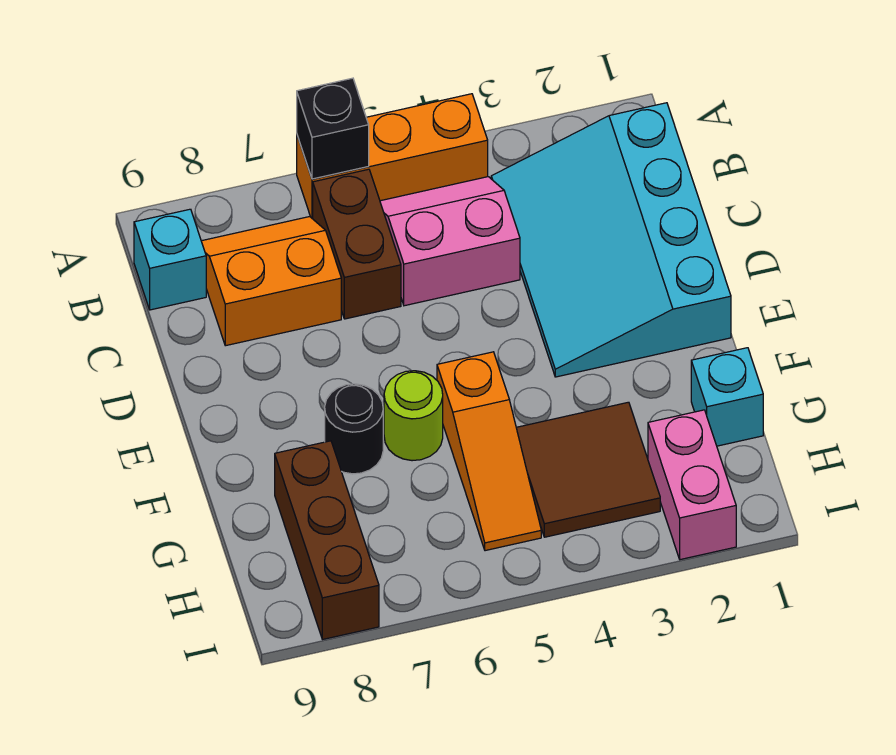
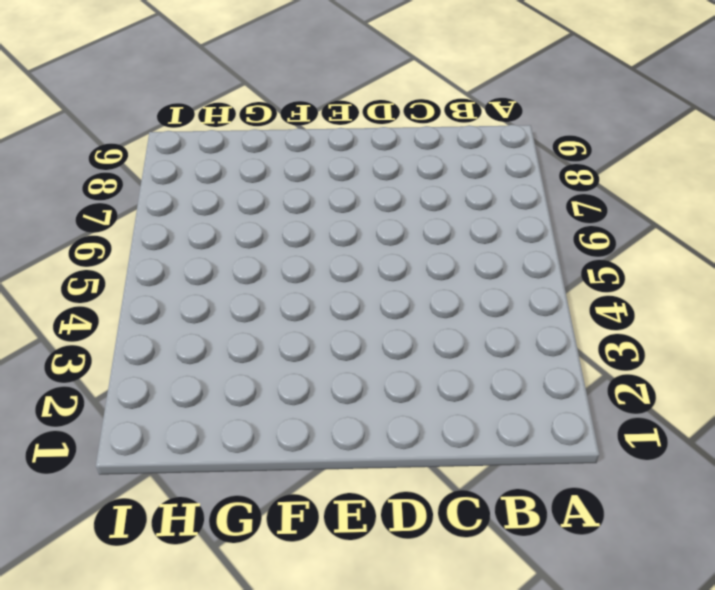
none -> orange 1x3 brick [297,94,488,219]
none -> cyan 3x4 slope [491,103,731,377]
none -> pink 2x2 slope [380,177,520,306]

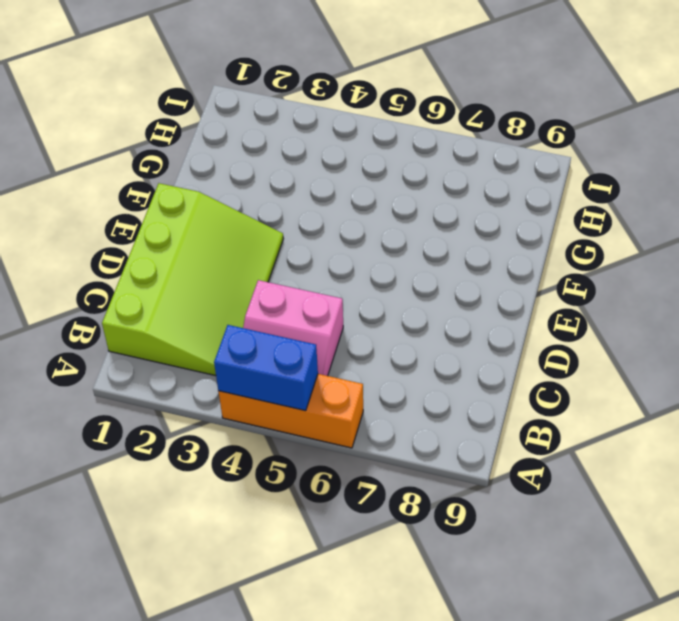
blue 1x2 brick [214,325,318,411] -> none
lime 3x4 slope [102,183,283,376] -> cyan 3x4 slope [491,103,731,377]
none -> brown 1x2 brick [313,169,401,319]
none -> orange 2x2 slope [201,217,341,346]
none -> cyan 1x1 brick [134,209,206,310]

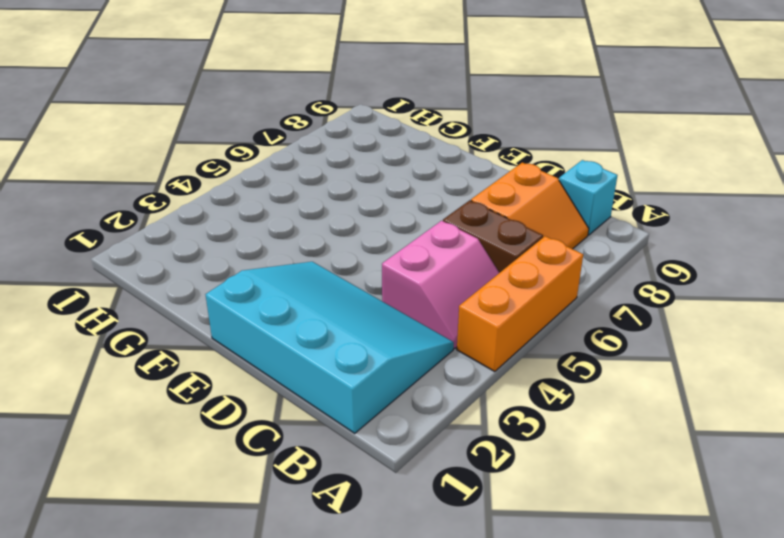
none -> orange 1x3 slope [437,352,541,551]
none -> lime 1x1 round brick [384,371,443,461]
none -> black 1x1 round brick [325,384,383,474]

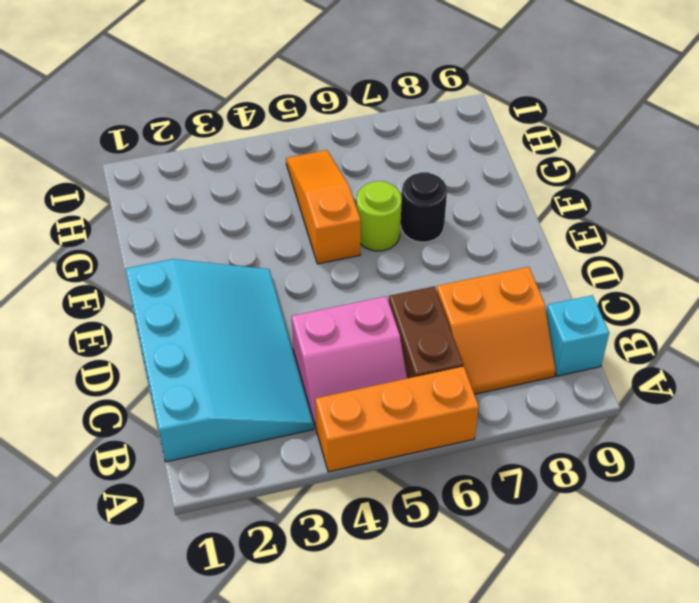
none -> cyan 1x1 brick [691,348,763,446]
none -> brown 2x2 tile [516,402,660,537]
none -> brown 1x3 brick [275,441,379,640]

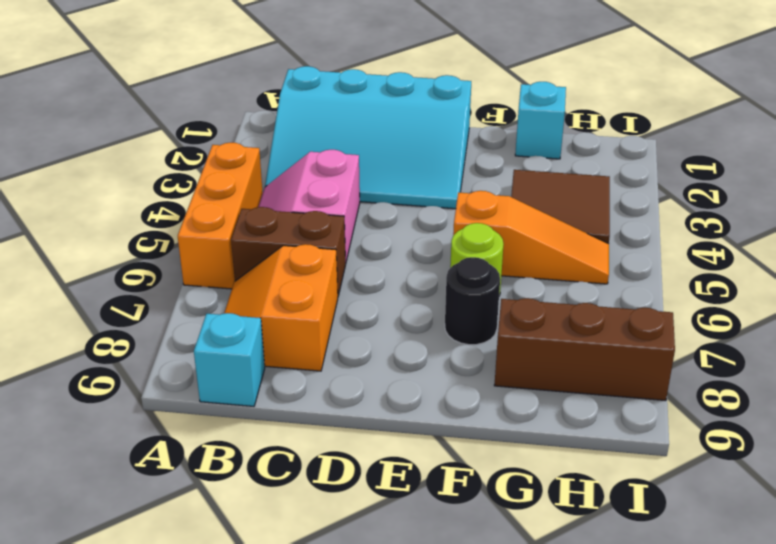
none -> pink 1x2 brick [648,410,736,560]
none -> black 1x1 brick [297,78,369,179]

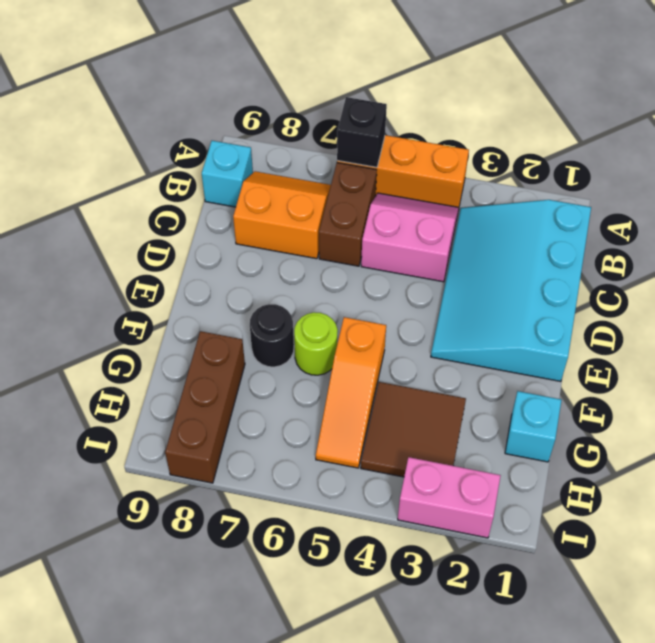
pink 1x2 brick [398,457,501,538] -> pink 1x2 brick turned to [648,410,736,560]

